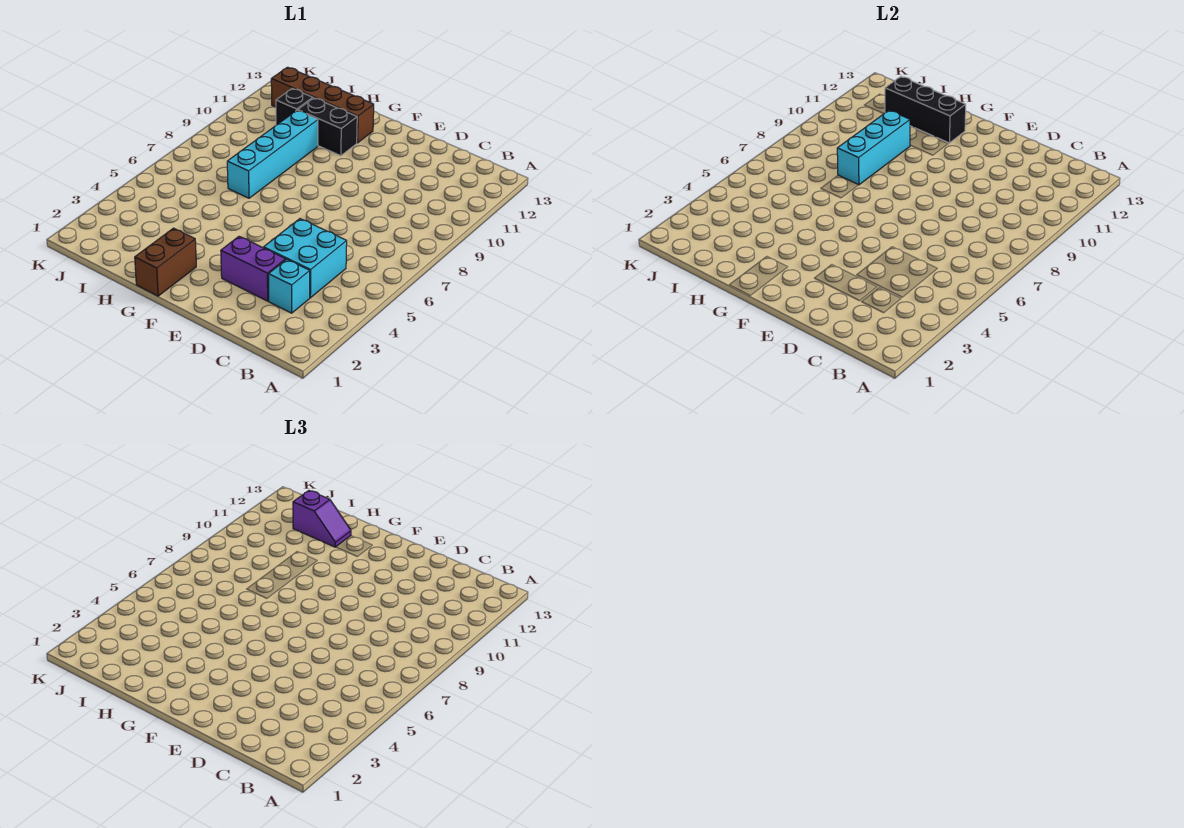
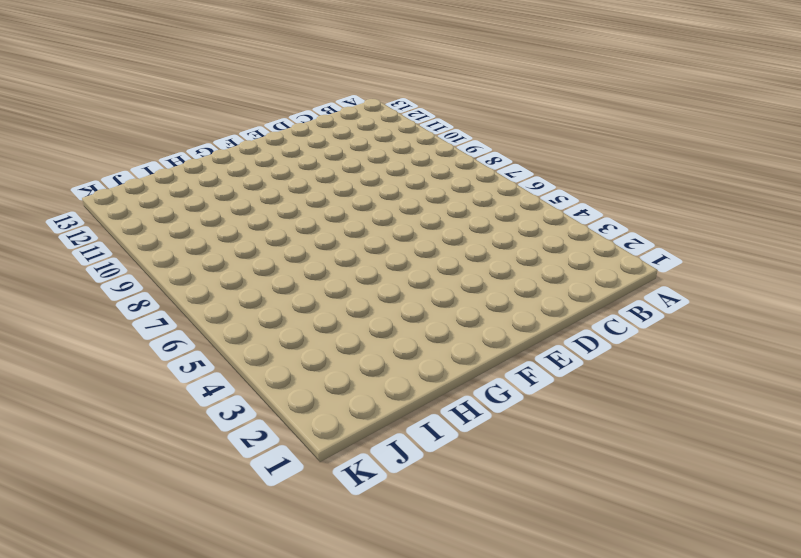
none -> cyan 1x1 brick [269,259,310,313]
none -> cyan 2x2 brick [264,219,347,298]

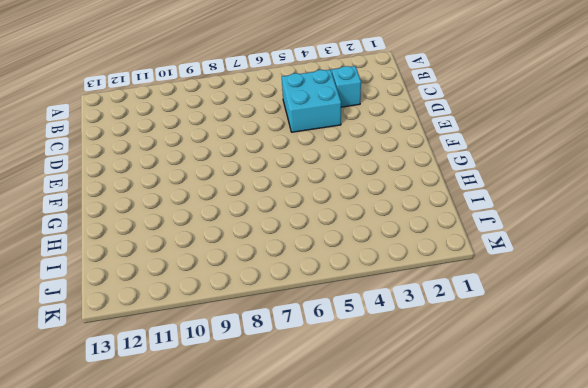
none -> purple 1x2 brick [221,236,285,301]
none -> brown 1x2 brick [135,228,196,296]

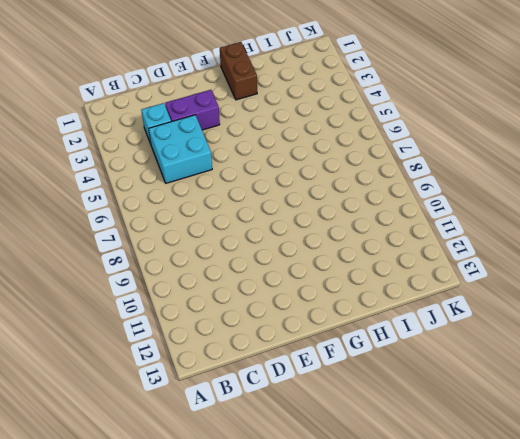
none -> black 1x2 brick [298,98,357,156]
none -> brown 1x4 brick [271,67,374,143]

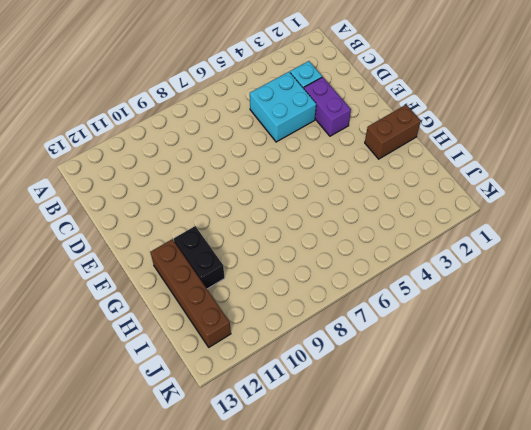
none -> cyan 1x4 brick [227,110,318,198]
none -> black 1x1 brick [276,89,313,125]

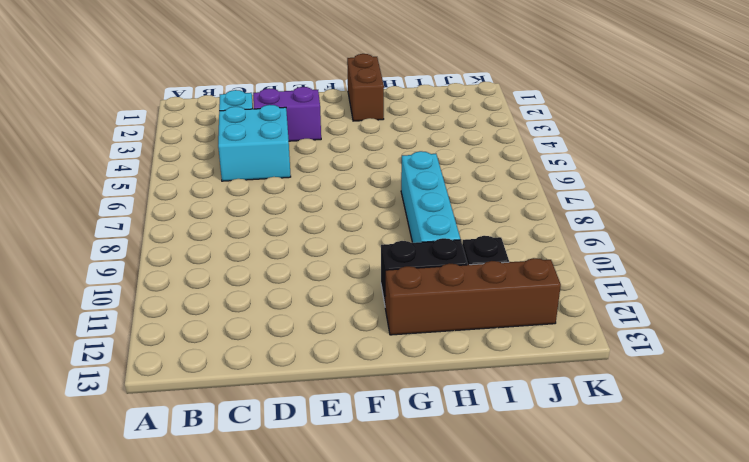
none -> black 1x3 brick [885,77,966,143]
none -> cyan 1x3 brick [837,110,910,185]

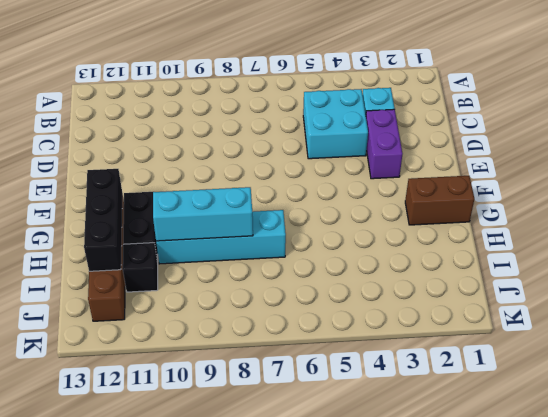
none -> purple 1x2 slope [293,491,351,547]

